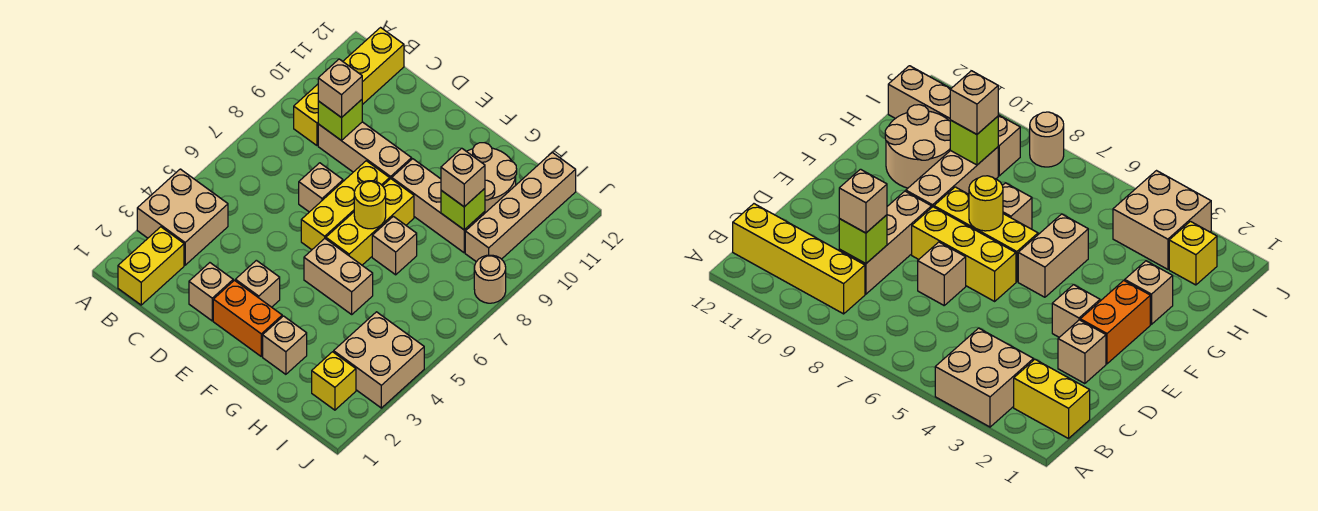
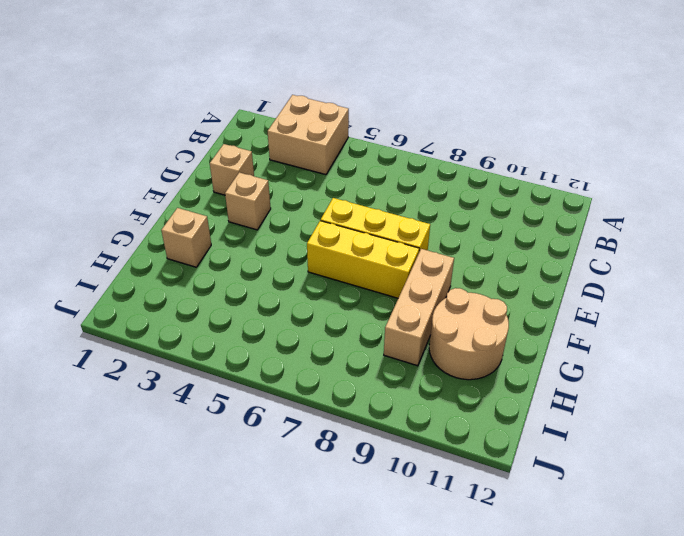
none -> yellow 1x2 brick [118,227,184,305]
none -> yellow 1x4 brick [294,28,404,145]
none -> tan 1x3 brick [318,122,412,179]

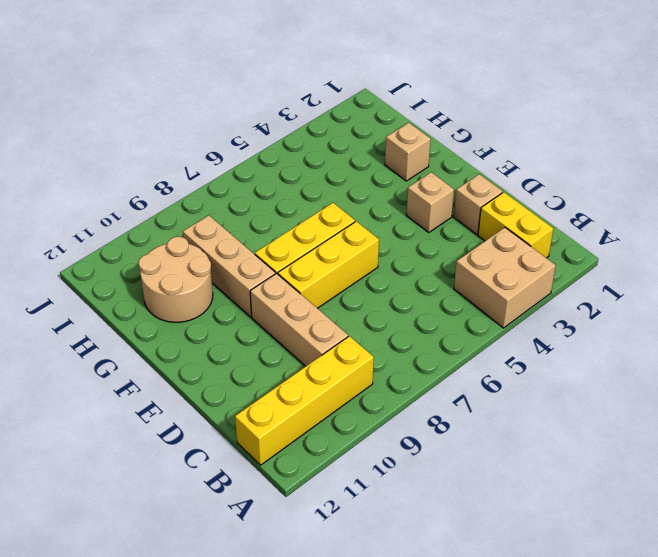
yellow 1x2 brick [478,192,553,258] -> yellow 1x2 brick turned to [118,227,184,305]
none -> tan 1x1 brick [299,163,343,212]
none -> orange 1x2 brick [213,280,282,356]
none -> tan 1x2 brick [304,239,373,314]

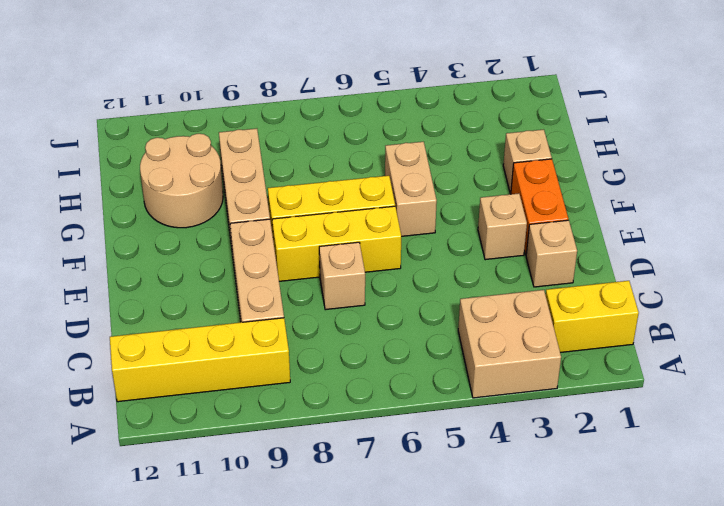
none -> tan 1x1 brick [372,216,417,275]
none -> yellow 1x1 brick [312,352,356,410]
none -> tan 2x2 brick [334,312,424,408]

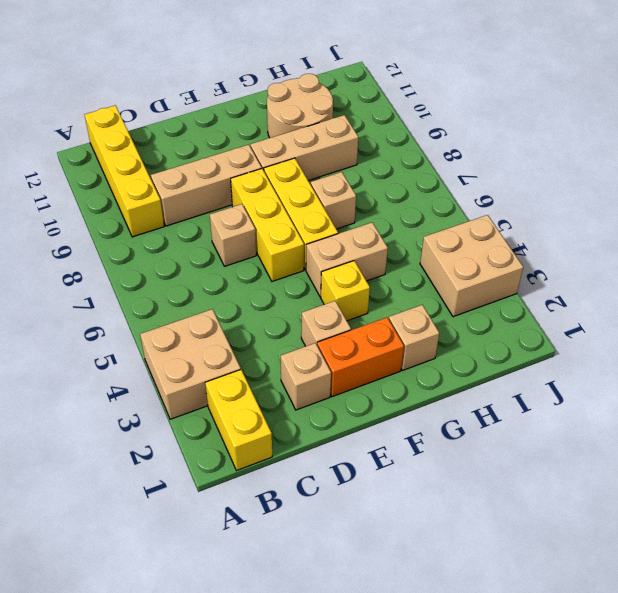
yellow 1x1 brick [321,261,370,321] -> yellow 1x1 brick moved to [312,352,356,410]
none -> tan 1x4 brick [465,152,576,262]
none -> tan 1x1 round brick [474,255,506,303]
none -> lime 1x1 brick [318,100,362,140]

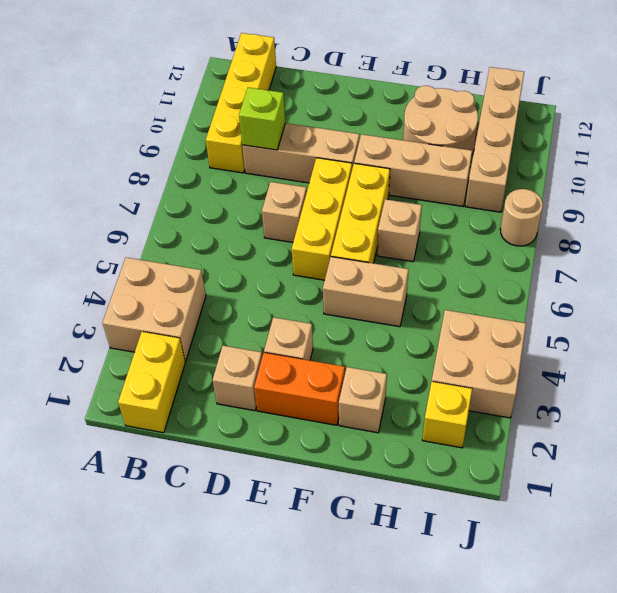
none -> yellow 1x1 round brick [354,181,386,229]
none -> lime 1x1 brick [441,189,485,230]
none -> tan 1x1 brick [318,59,362,118]

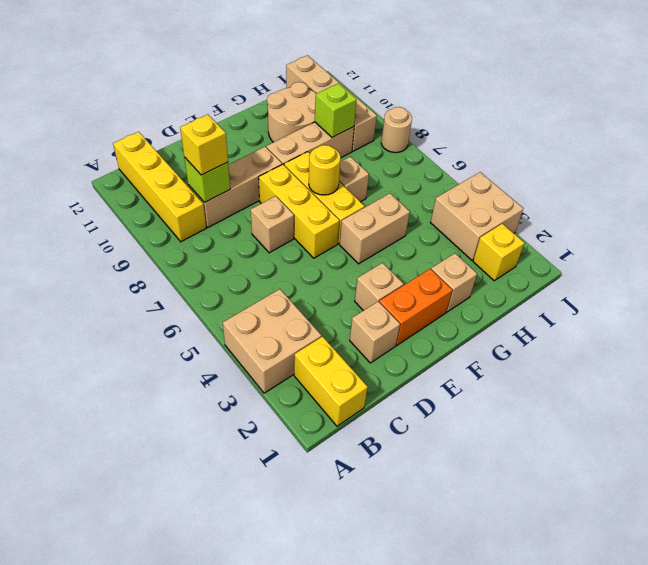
yellow 1x1 brick [180,114,228,175] -> tan 1x1 brick [318,59,362,118]
none -> tan 1x1 brick [441,148,485,207]

